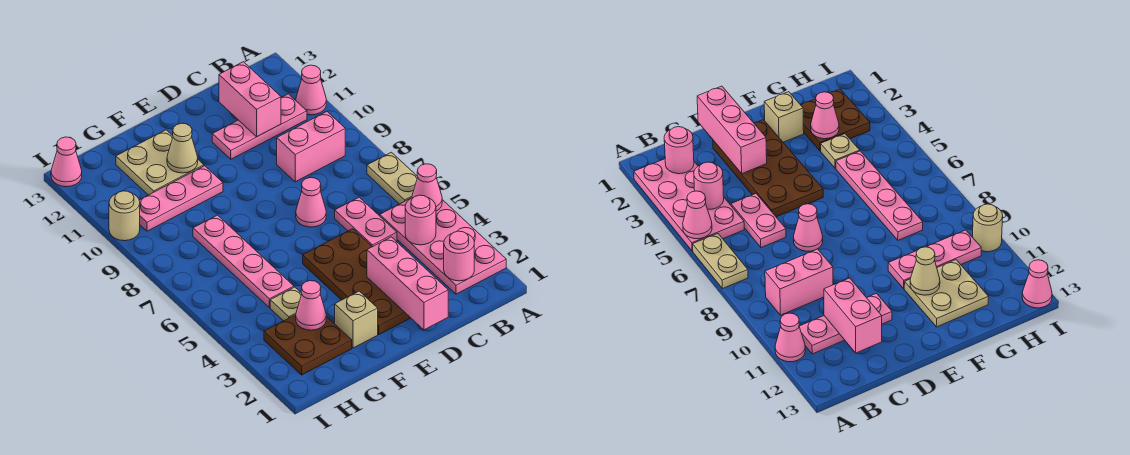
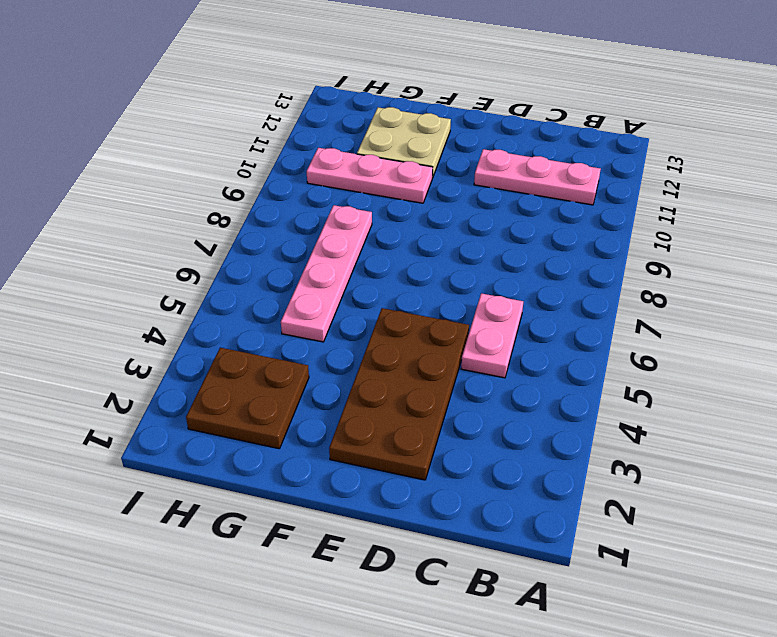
none -> pink 2x4 plate [380,198,506,294]
none -> tan 1x2 plate [367,152,418,204]
none -> pink 1x1 cone [296,65,326,115]

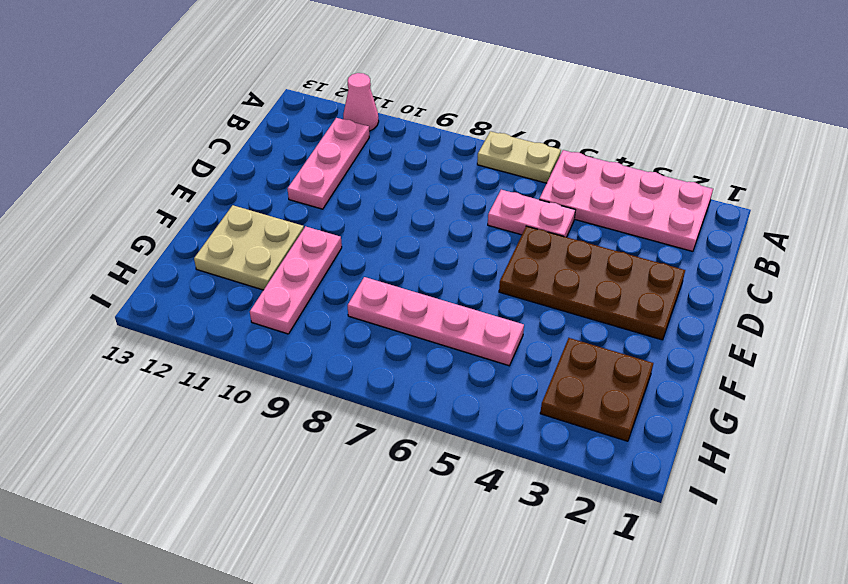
none -> pink 1x2 brick [277,112,345,182]
none -> pink 1x1 cone [296,178,326,227]
none -> tan 1x1 brick [335,291,378,348]

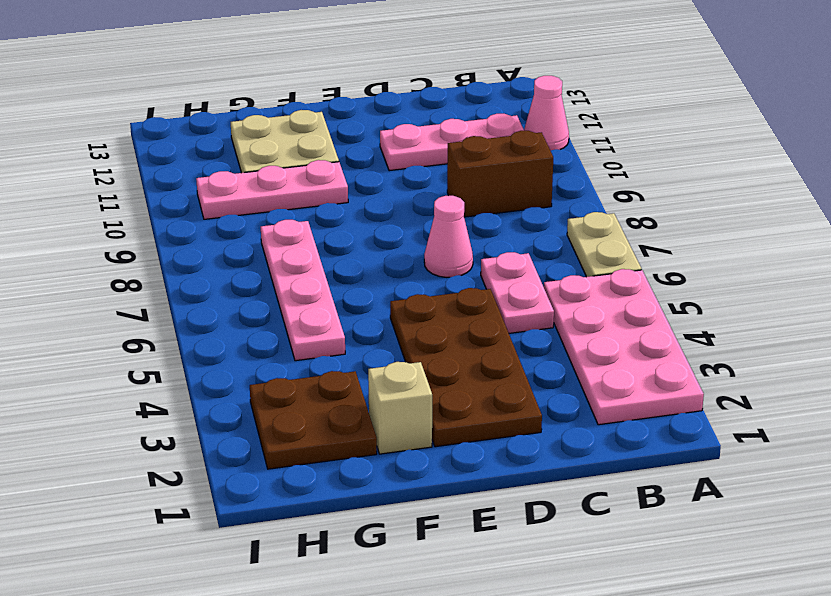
brown 1x2 brick [447,131,553,217] -> pink 1x2 brick [277,112,345,182]
none -> tan 1x1 plate [270,287,302,321]
none -> tan 1x1 round brick [109,191,140,241]
none -> pink 1x1 cone [51,137,82,187]

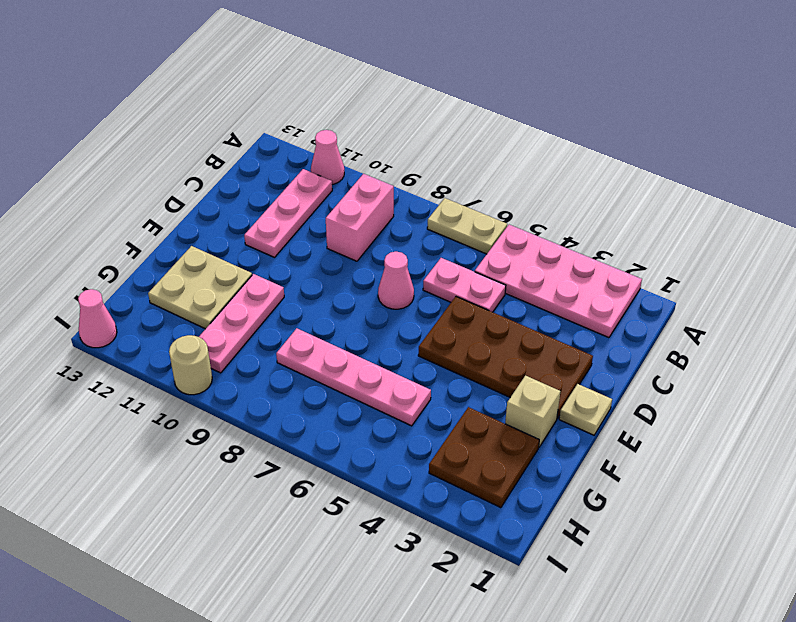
tan 1x1 plate [559,384,612,435] -> tan 1x1 plate moved to [270,287,302,321]
none -> pink 1x1 cone [412,164,442,211]
none -> pink 1x1 round brick [444,231,474,281]
none -> pink 1x1 round brick [405,195,436,245]

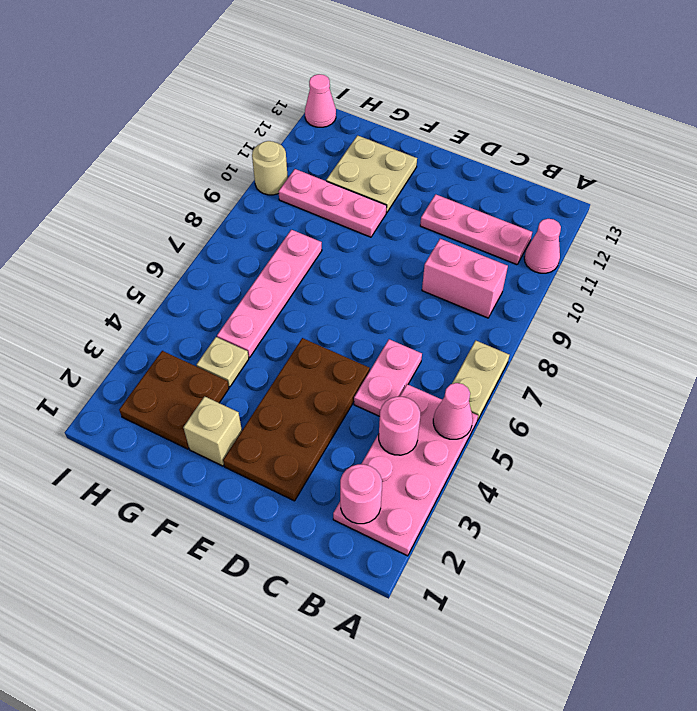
none -> pink 1x1 cone [296,178,326,227]
none -> pink 1x2 brick [219,62,281,137]
none -> pink 1x3 brick [367,237,448,330]

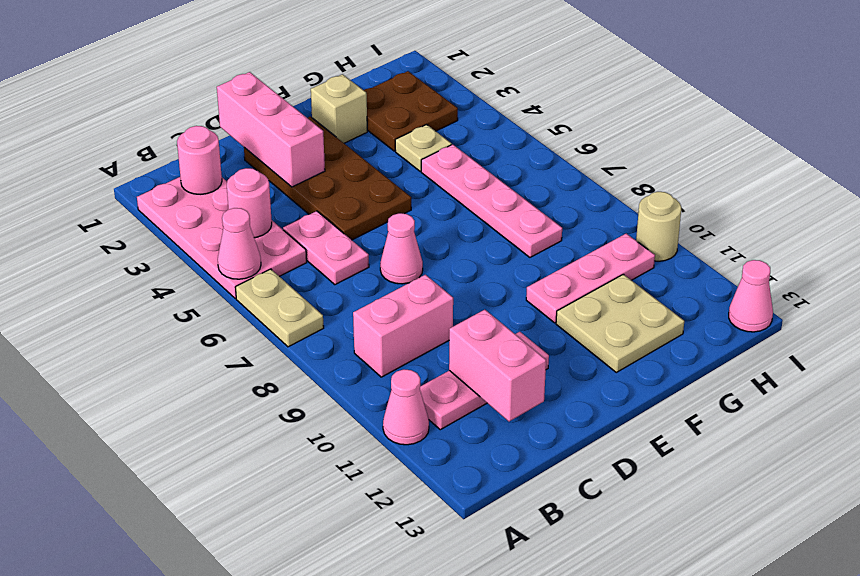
none -> tan 1x1 cone [167,123,198,173]
none -> pink 1x1 cone [296,281,326,330]

